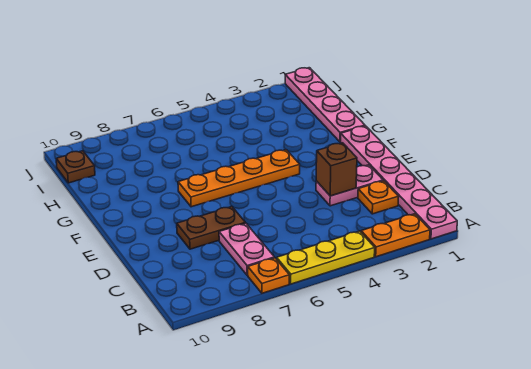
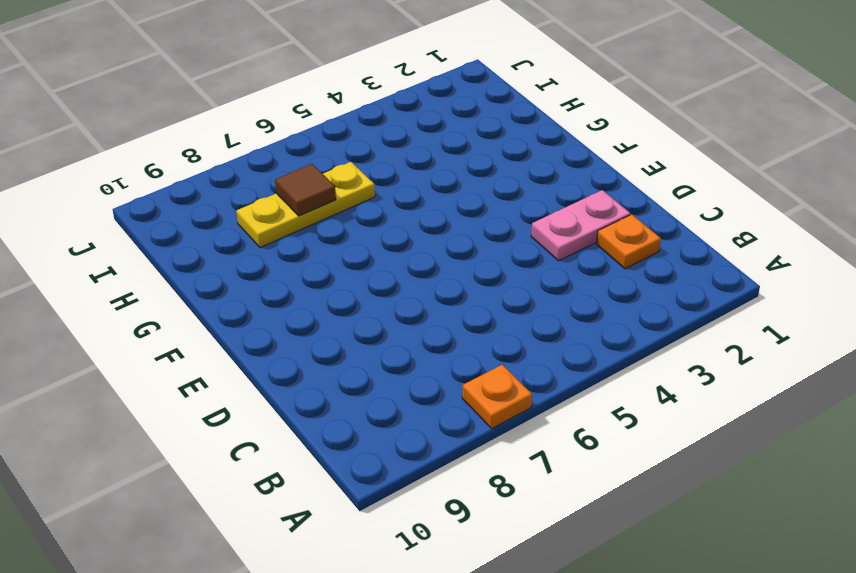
yellow 1x3 plate [237,162,375,247] -> yellow 1x3 plate moved to [277,231,375,284]
brown 1x1 tile [275,164,336,216] -> none
none -> pink 1x6 plate [341,126,457,239]
none -> orange 1x2 plate [361,214,430,257]
none -> pink 1x2 plate [219,223,274,275]

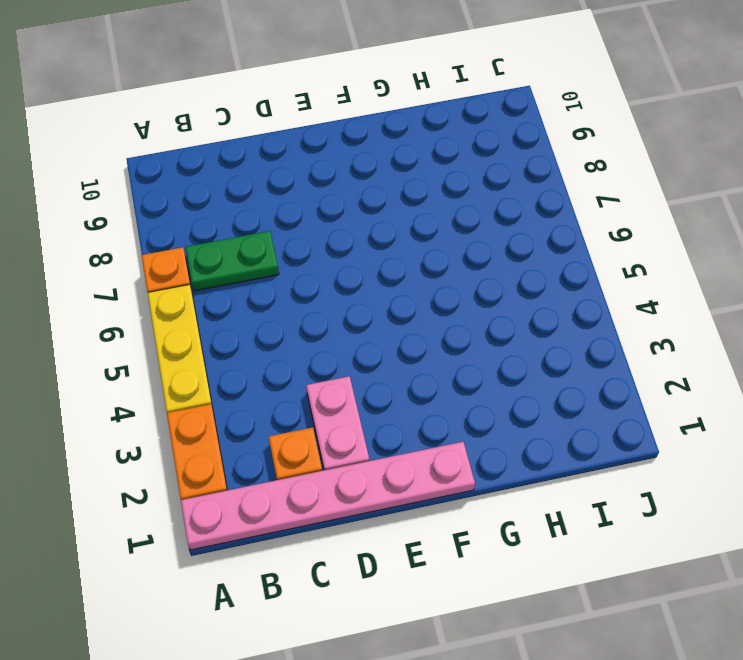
green 1x2 plate [186,231,279,291] -> pink 1x2 plate [219,223,274,275]
none -> brown 1x2 plate [177,207,245,249]
none -> orange 1x4 plate [178,150,300,207]
none -> pink 1x4 plate [285,68,365,142]

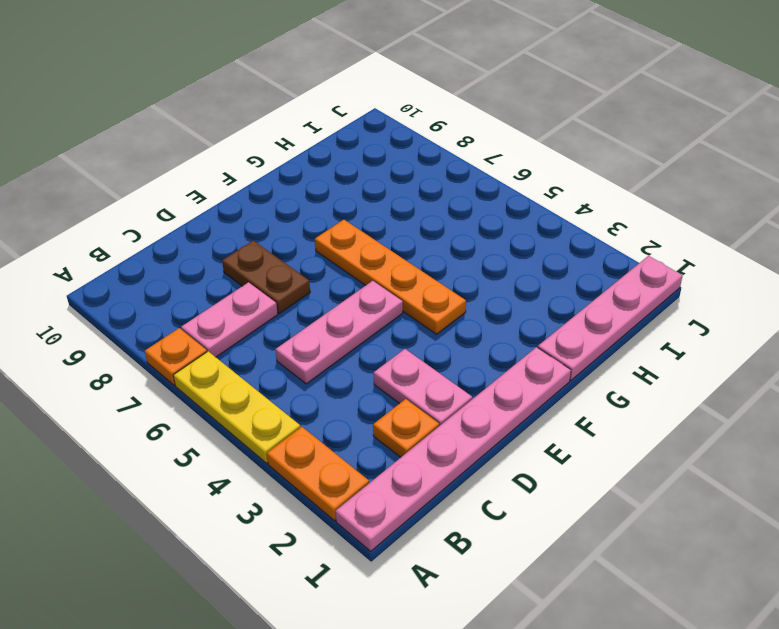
pink 1x3 plate [275,281,403,384] -> none
none -> brown 1x1 plate [56,151,95,183]
none -> brown 1x1 brick [316,143,357,196]

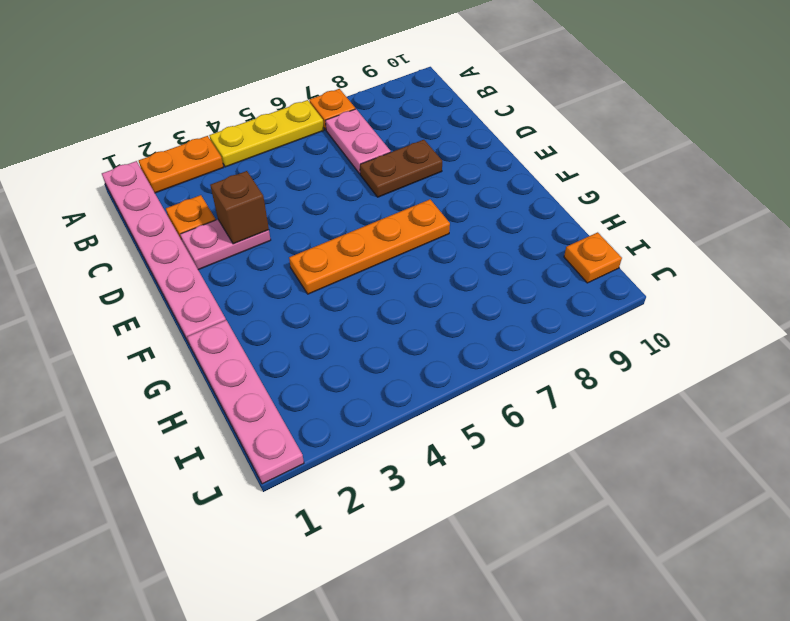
orange 1x1 plate [564,232,622,283] -> brown 1x1 plate [56,151,95,183]

